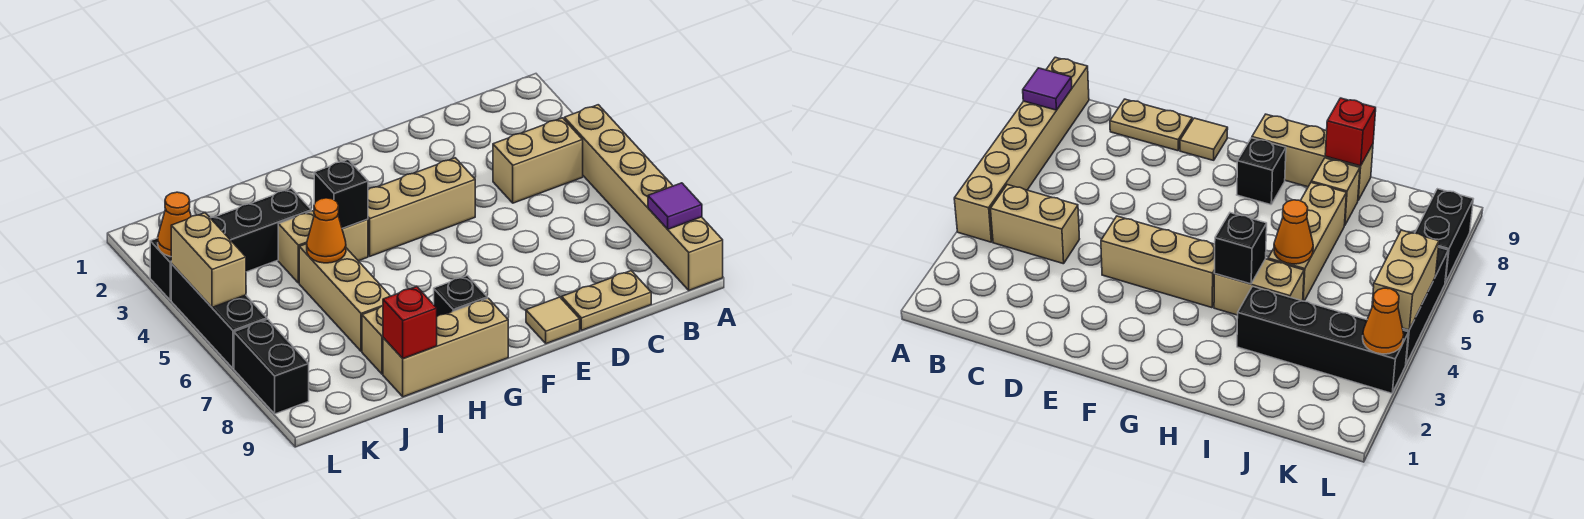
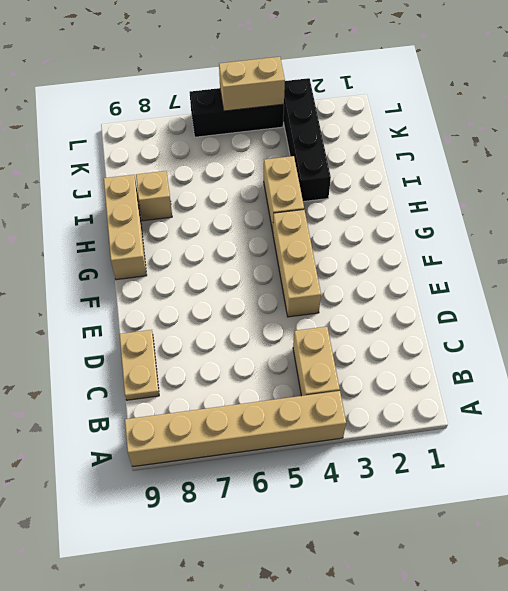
none -> tan 1x1 tile [526,297,580,344]
none -> black 1x1 brick [434,276,487,316]
none -> tan 1x3 brick [299,244,390,351]

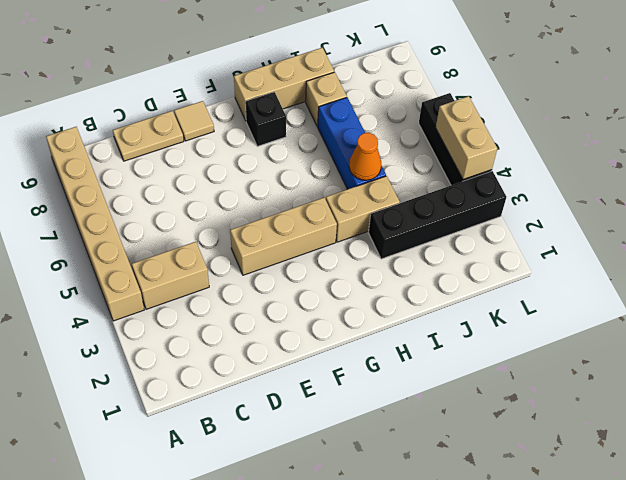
blue 1x3 brick [317,98,386,189] -> tan 1x3 brick [299,244,390,351]
none -> black 1x2 brick [234,319,309,414]
none -> purple 1x1 tile [648,183,702,229]
none -> black 1x1 brick [314,160,368,228]

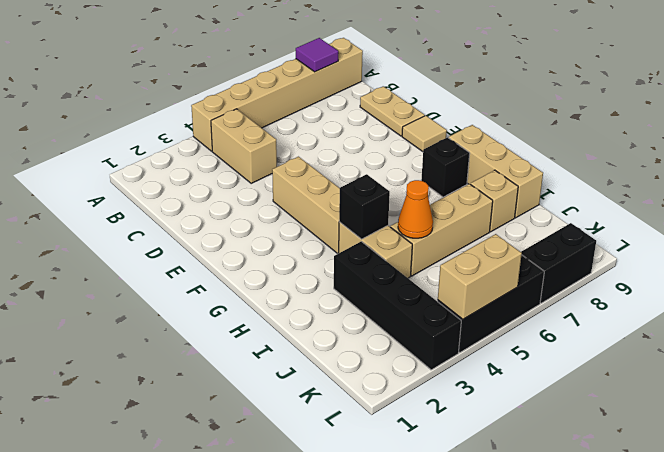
none -> red 1x1 brick [383,287,437,359]
none -> orange 1x1 cone [158,192,191,257]

